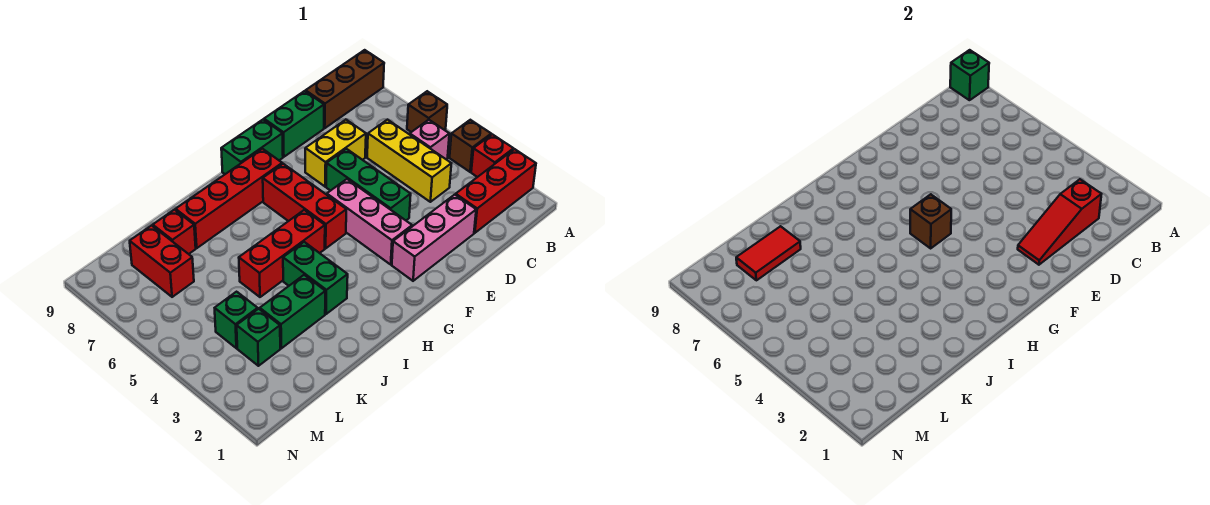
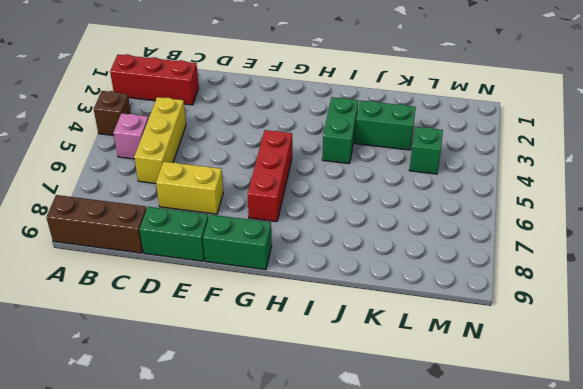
none -> red 1x1 brick [471,134,513,177]
none -> brown 1x1 brick [407,91,447,132]
none -> pink 1x3 brick [392,195,476,281]

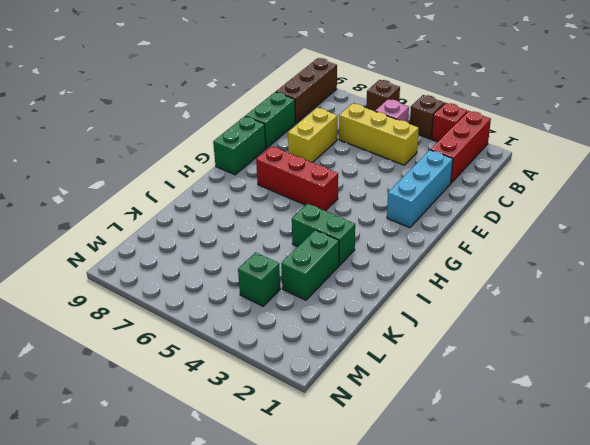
cyan 1x3 brick [387,150,453,228] -> pink 1x3 brick [392,195,476,281]
none -> green 1x3 brick [326,149,411,220]
none -> pink 1x3 brick [327,179,412,264]
none -> red 1x4 brick [176,149,282,248]

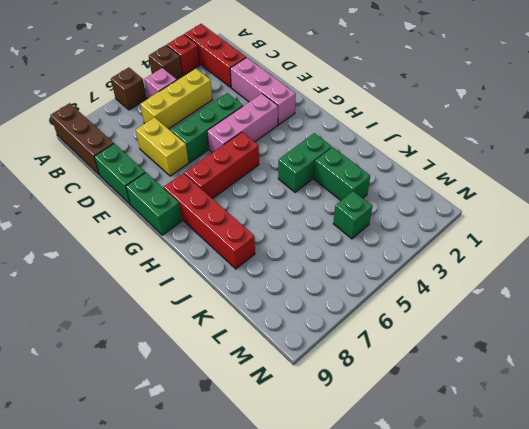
none -> red 1x3 brick [239,210,325,297]
none -> red 1x1 brick [153,210,196,254]
none -> green 1x1 brick [237,309,280,366]

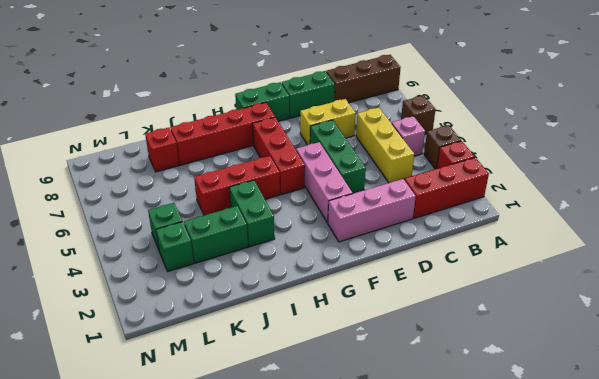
none -> red 1x2 brick [130,226,194,297]
none -> green 1x1 brick [950,50,989,100]
none -> red 1x3 slope [1018,179,1101,265]

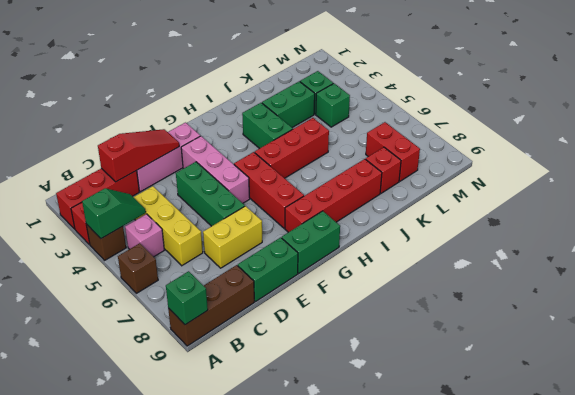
green 1x2 slope [82,188,146,239] -> none
none -> brown 1x1 brick [910,194,951,248]
none -> red 1x2 tile [736,226,801,280]

